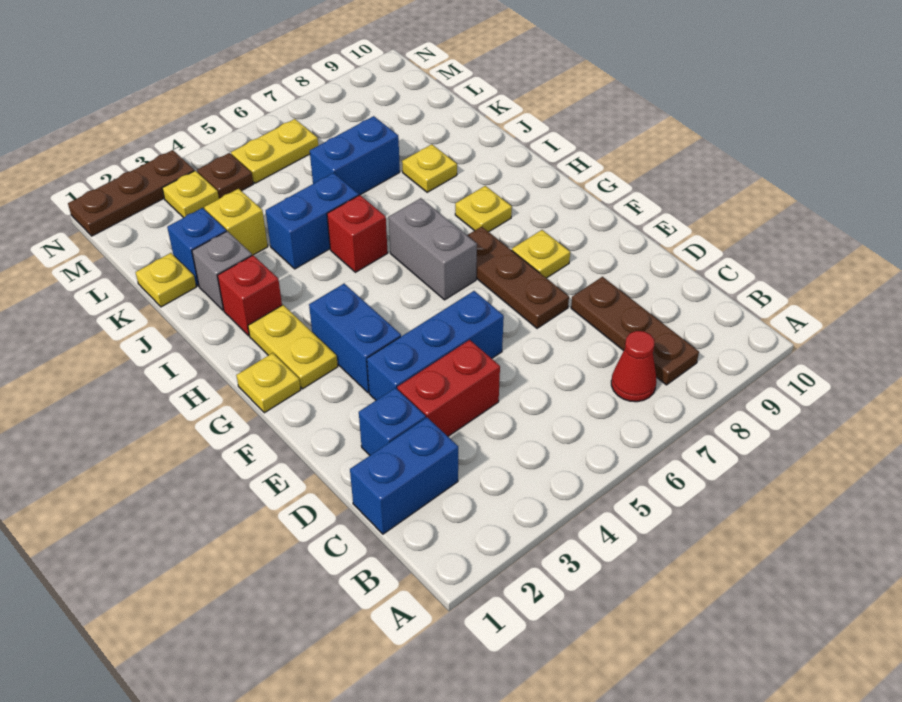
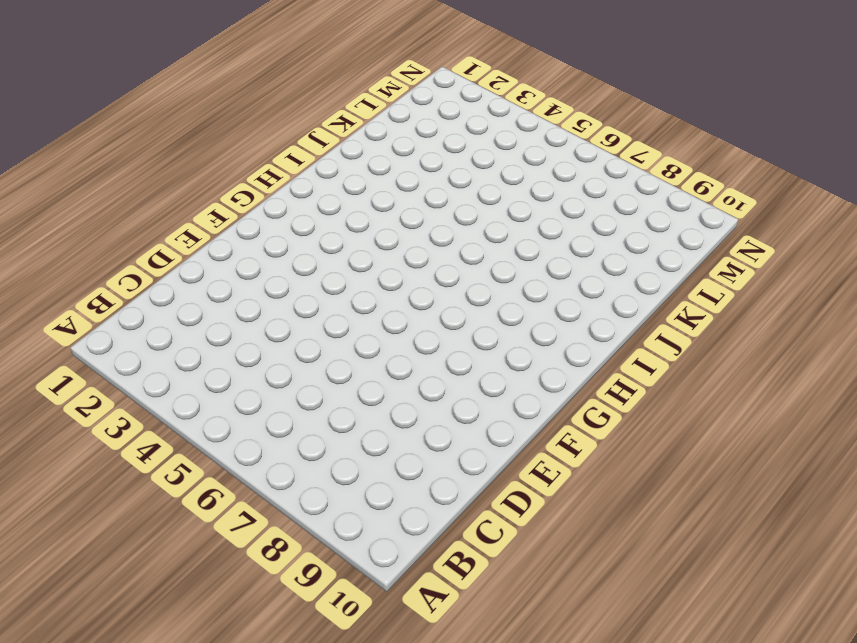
none -> red 1x1 cone [611,331,657,402]
none -> brown 1x3 plate [571,277,699,385]
none -> blue 1x2 brick [350,418,458,534]

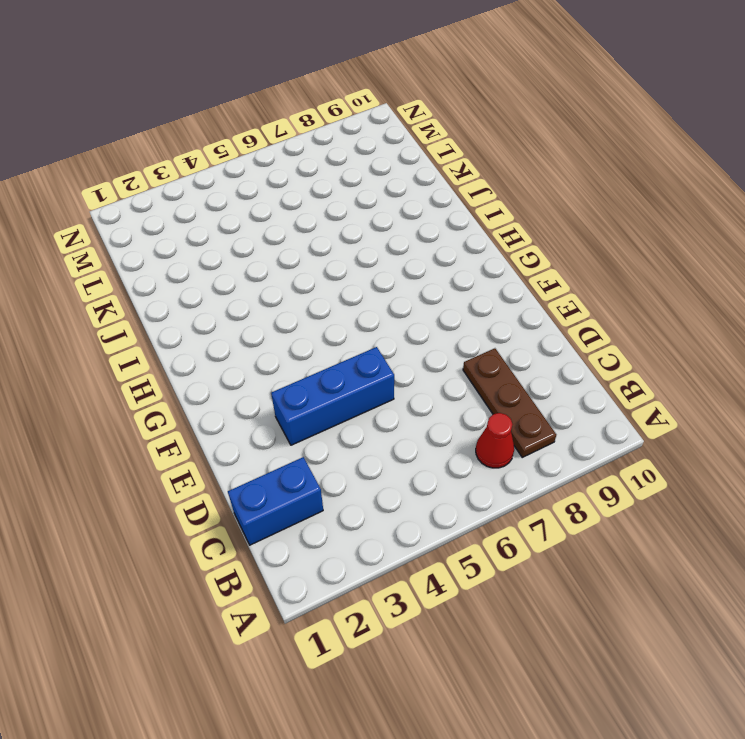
none -> blue 1x1 brick [359,388,426,455]
none -> red 1x2 brick [397,340,500,436]
none -> brown 1x3 plate [467,227,569,328]

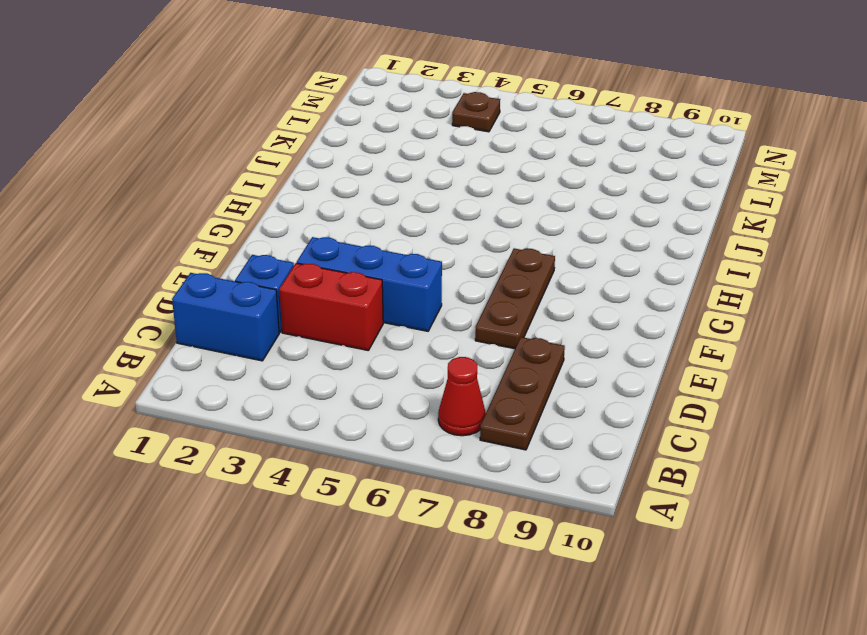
none -> blue 1x2 brick [309,284,401,393]
none -> yellow 1x1 plate [512,230,570,278]
none -> yellow 1x1 plate [236,353,301,413]

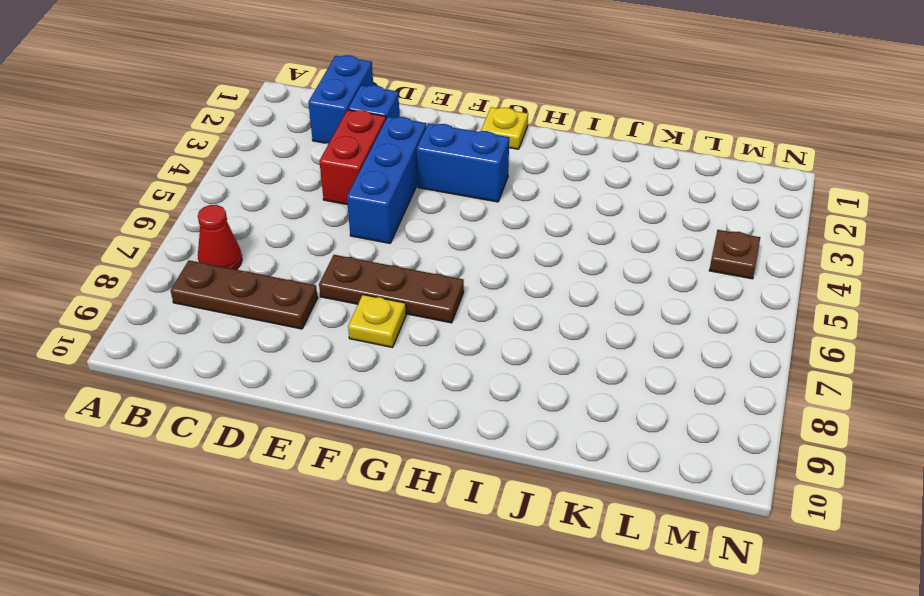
none -> yellow 1x2 plate [248,305,338,389]
none -> grey 1x2 brick [389,198,477,300]
none -> yellow 1x1 plate [455,186,512,232]

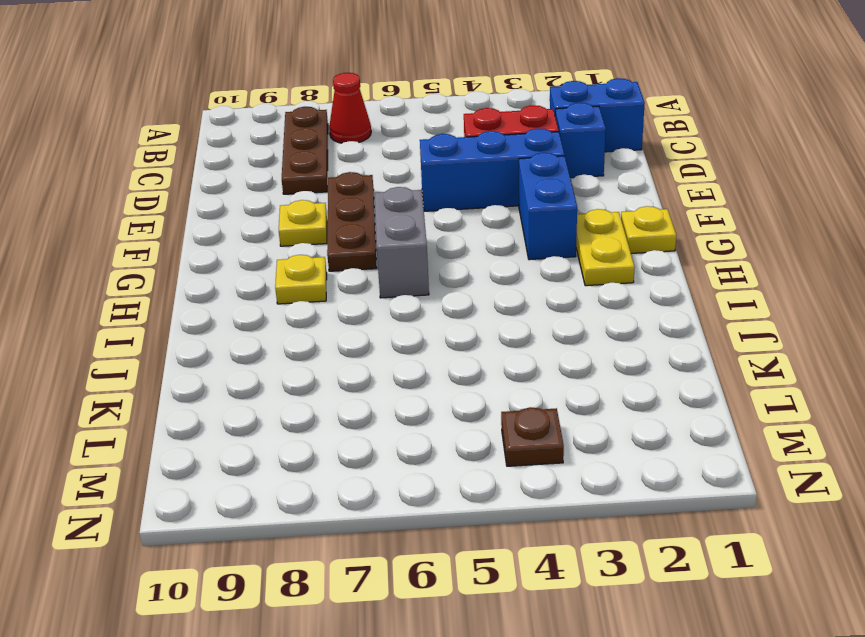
none -> red 1x1 brick [217,255,282,336]
none -> red 1x1 brick [327,195,388,272]
none -> grey 1x1 brick [192,231,252,310]

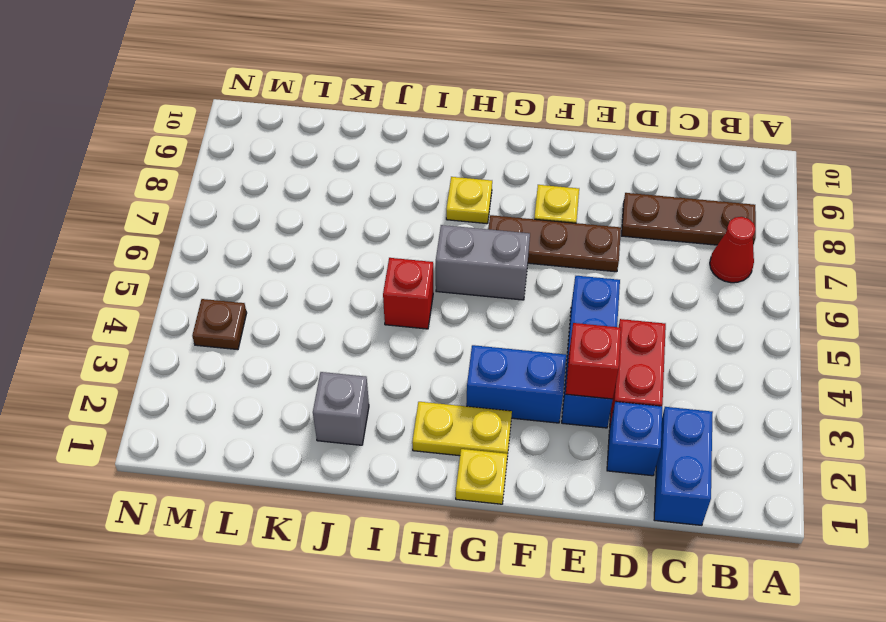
red 1x1 brick [566,323,621,399] -> red 1x1 brick moved to [217,255,282,336]
none -> blue 1x2 brick [266,173,359,269]
none -> yellow 1x1 plate [402,144,457,192]
none -> yellow 1x1 plate [136,253,196,307]

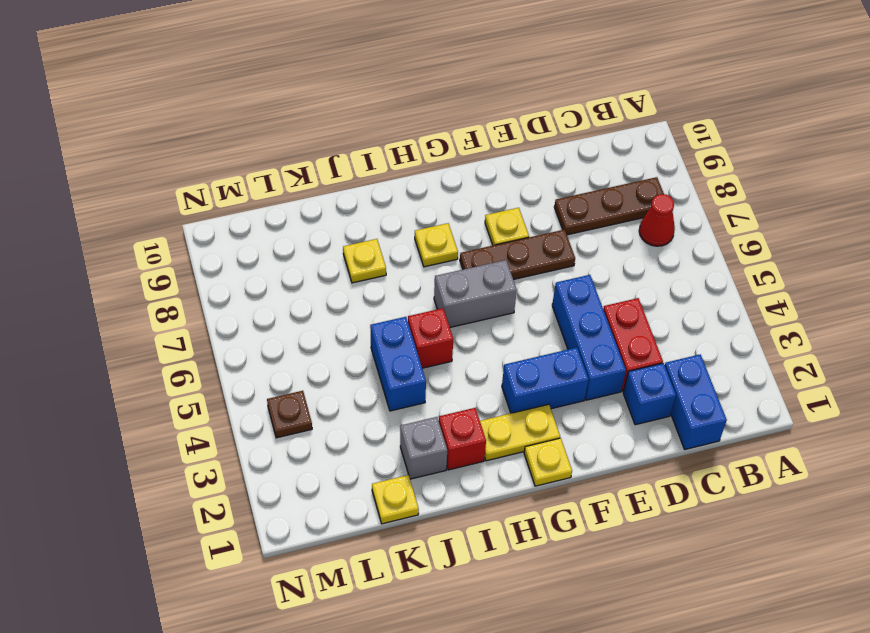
none -> blue 1x1 brick [167,208,226,286]
none -> yellow 1x1 brick [204,189,268,255]
none -> blue 1x2 brick [310,116,400,195]

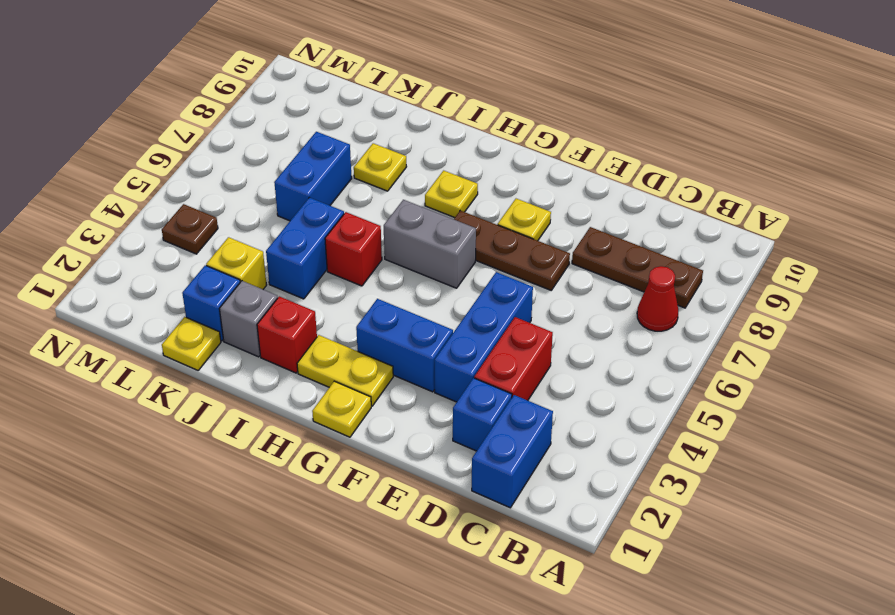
none -> yellow 1x1 plate [162,171,219,218]
none -> yellow 1x2 plate [231,119,318,183]
none -> brown 1x3 plate [68,150,194,236]

